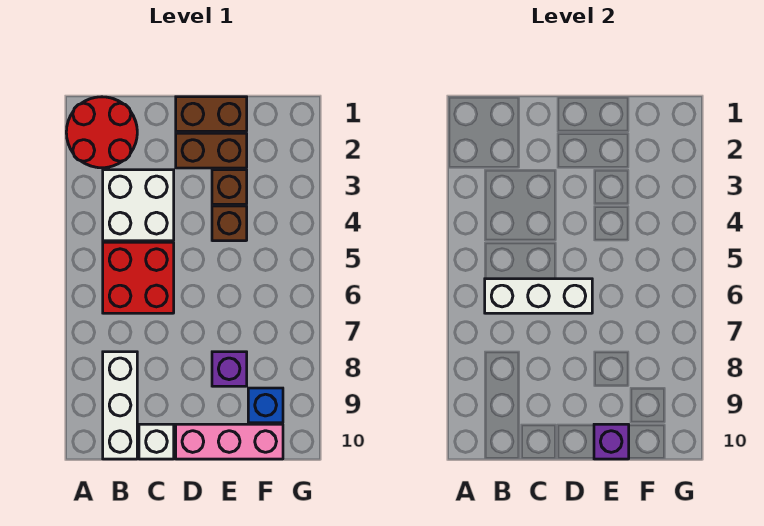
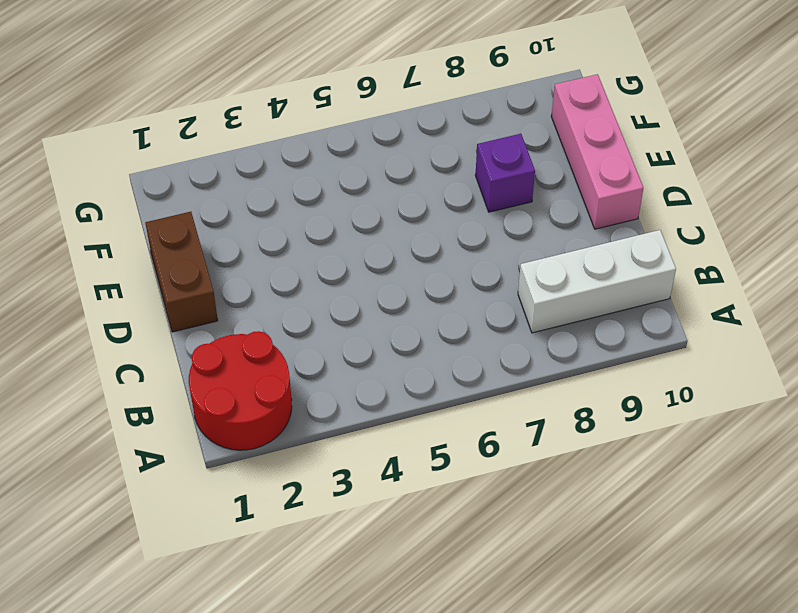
none -> white 2x2 brick [103,170,174,241]
none -> red 2x2 brick [103,242,174,313]
none -> white 1x1 brick [139,424,174,459]

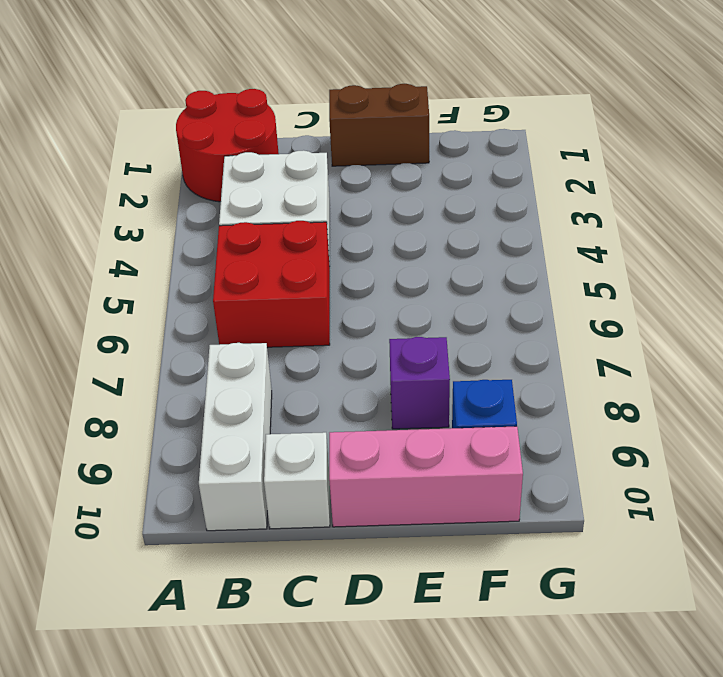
none -> brown 1x2 brick [176,133,247,168]
none -> brown 1x1 brick [212,170,247,204]
none -> brown 1x1 brick [212,206,247,241]

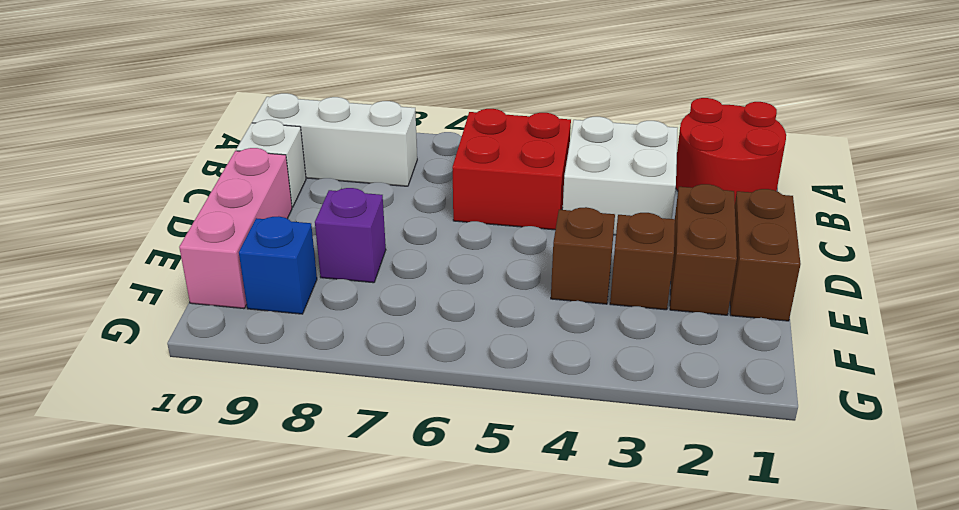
none -> white 1x3 brick [485,279,592,313]
none -> purple 1x1 brick [594,424,629,459]

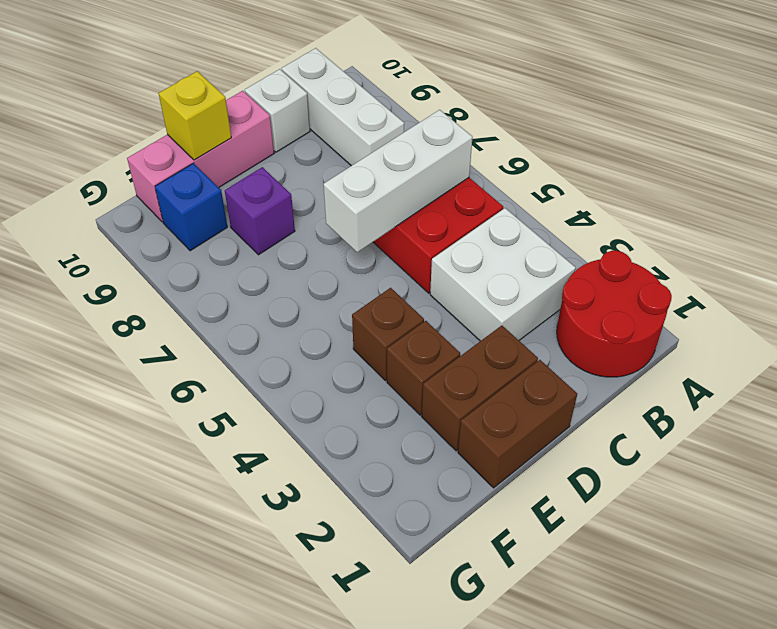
yellow 1x1 brick [159,71,231,160] -> purple 1x1 brick [594,424,629,459]

